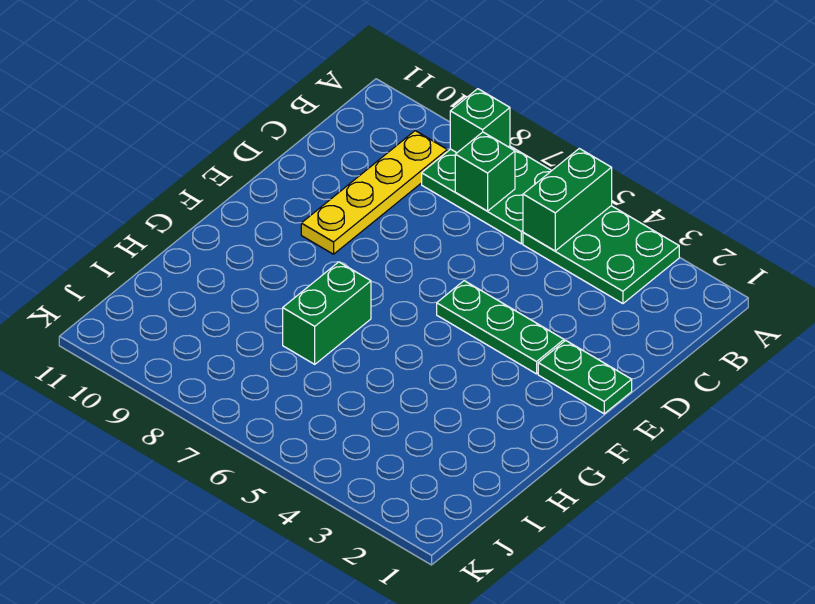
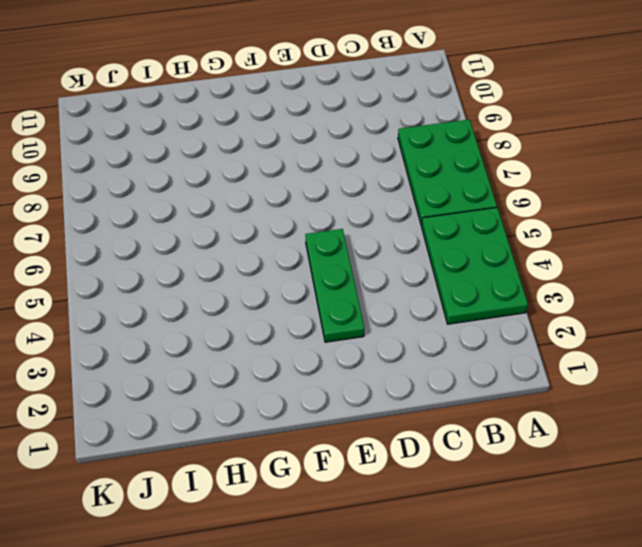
none -> yellow 1x4 plate [301,131,447,254]
none -> green 1x2 plate [538,340,632,414]

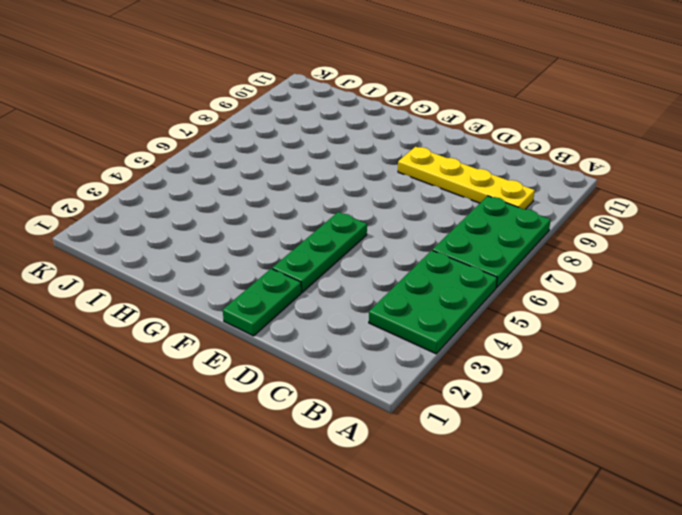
none -> green 1x2 brick [283,262,371,364]
none -> green 1x2 brick [523,148,612,251]

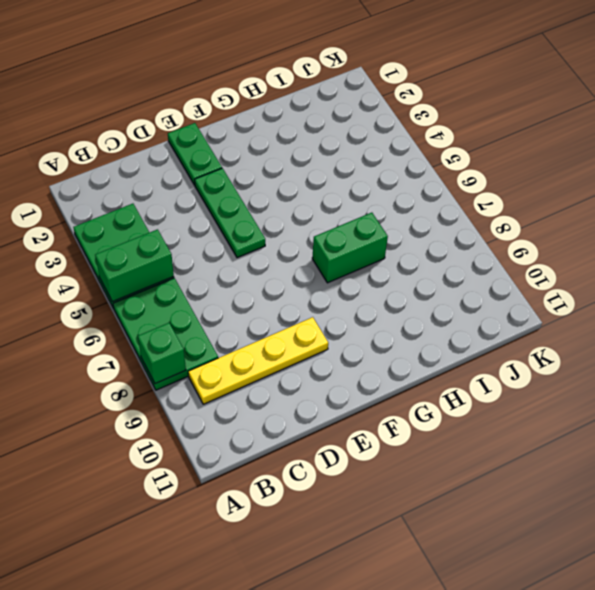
none -> green 1x1 brick [455,132,515,211]

